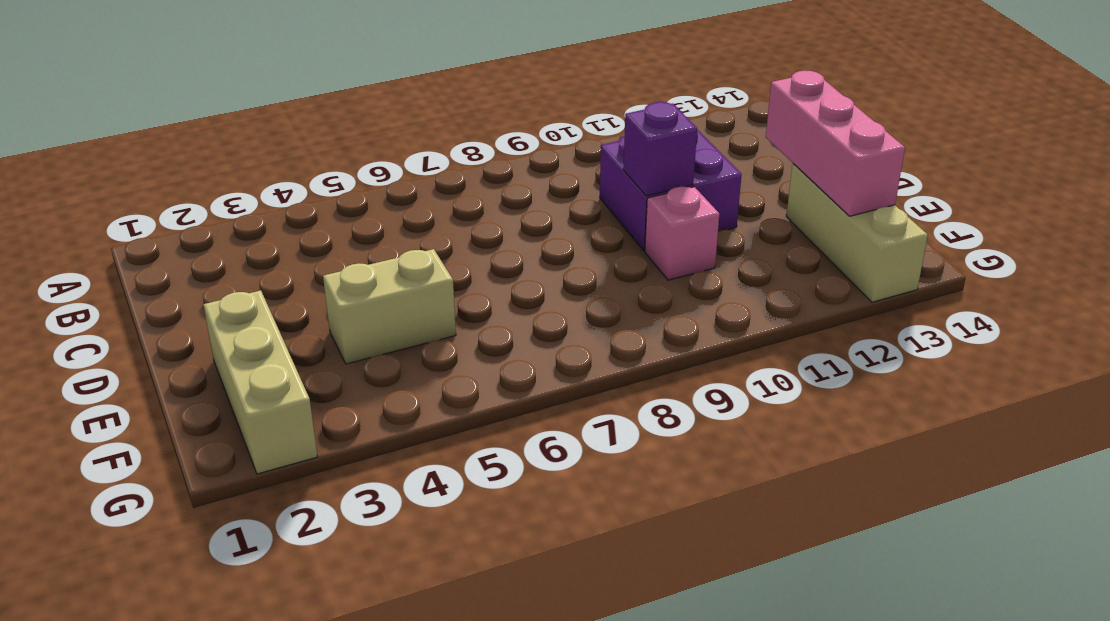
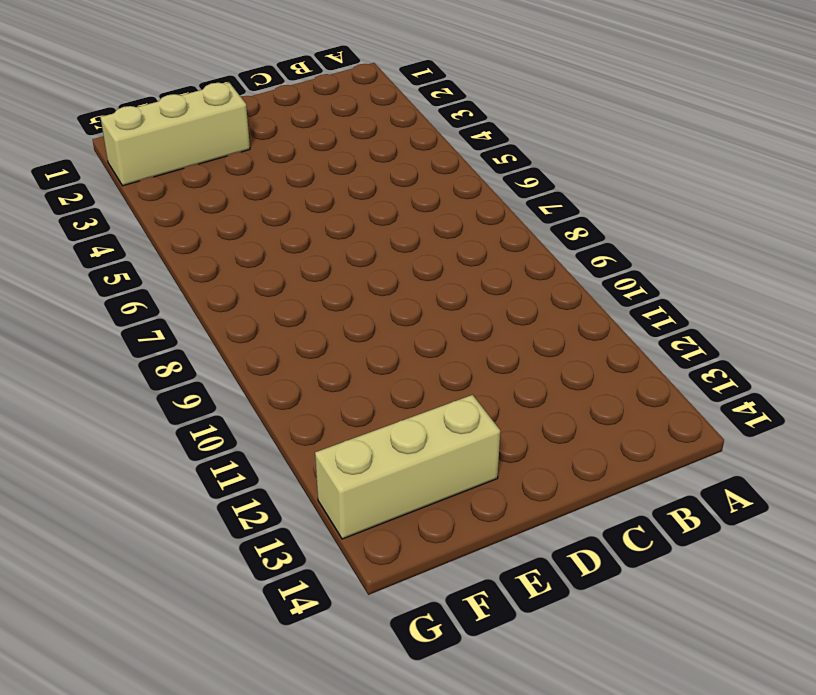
none -> purple 2x2 brick [600,130,742,251]
none -> tan 1x2 brick [323,249,456,364]

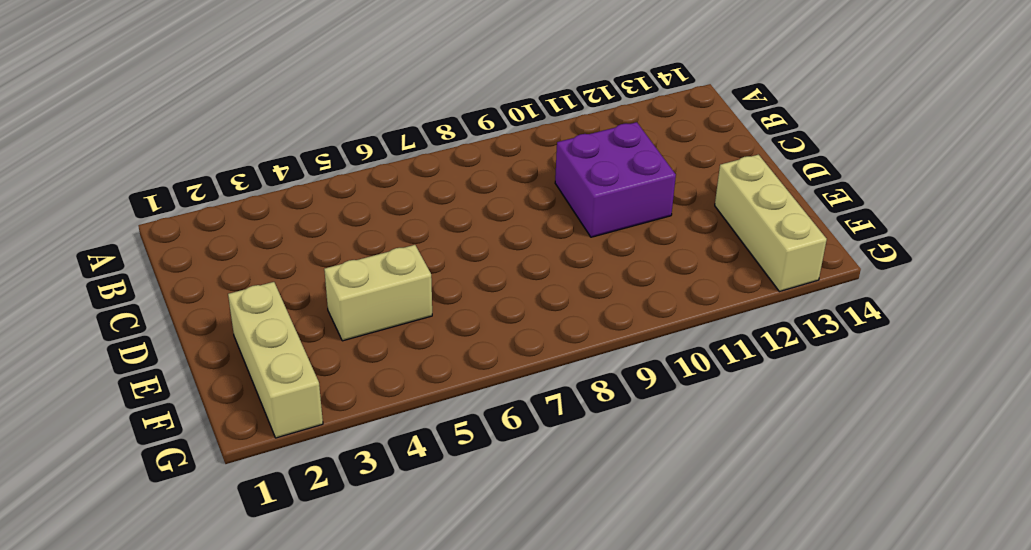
none -> pink 1x1 brick [645,187,719,280]
none -> purple 1x1 brick [623,102,697,196]

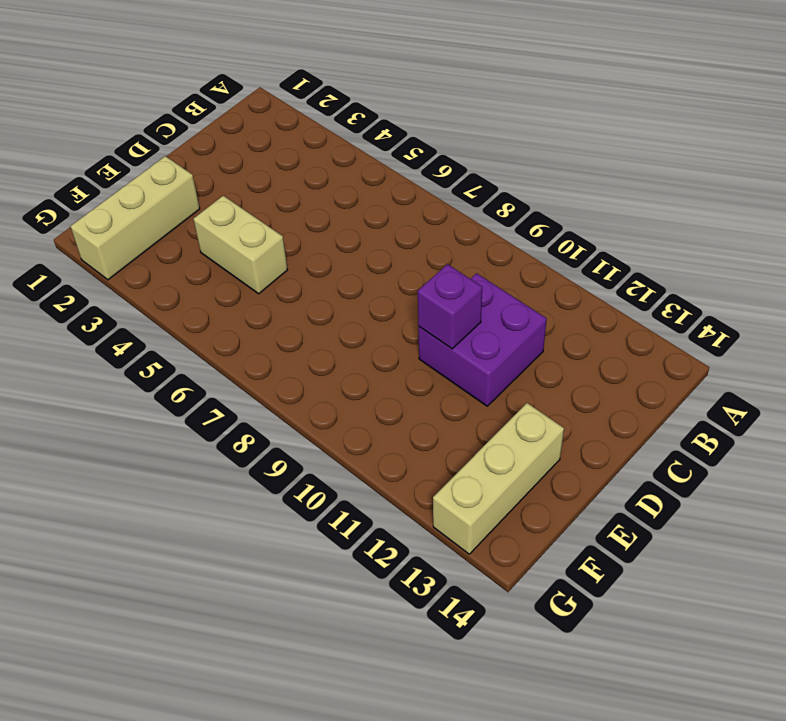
none -> pink 1x1 brick [645,187,719,280]
none -> pink 1x3 brick [766,71,905,216]

